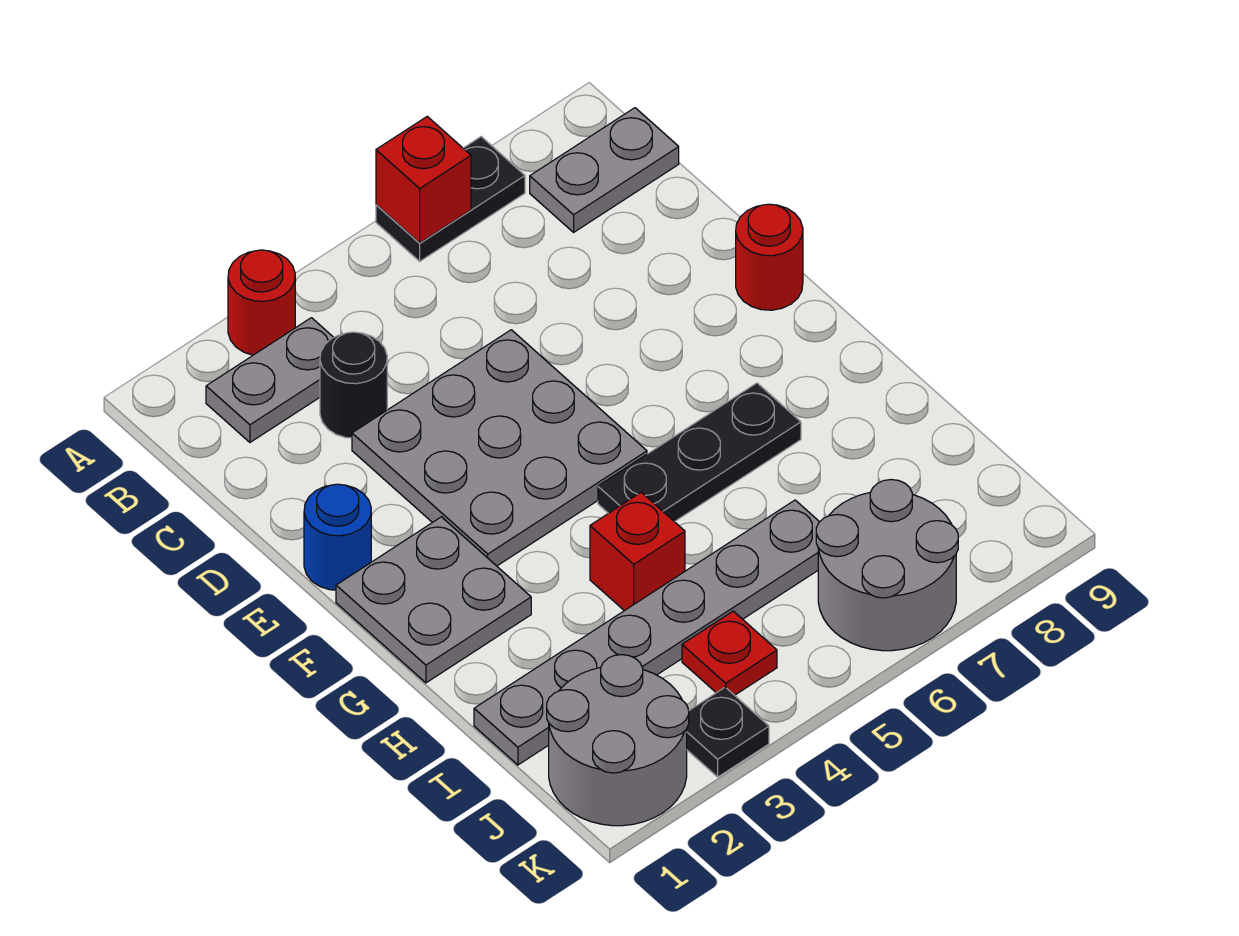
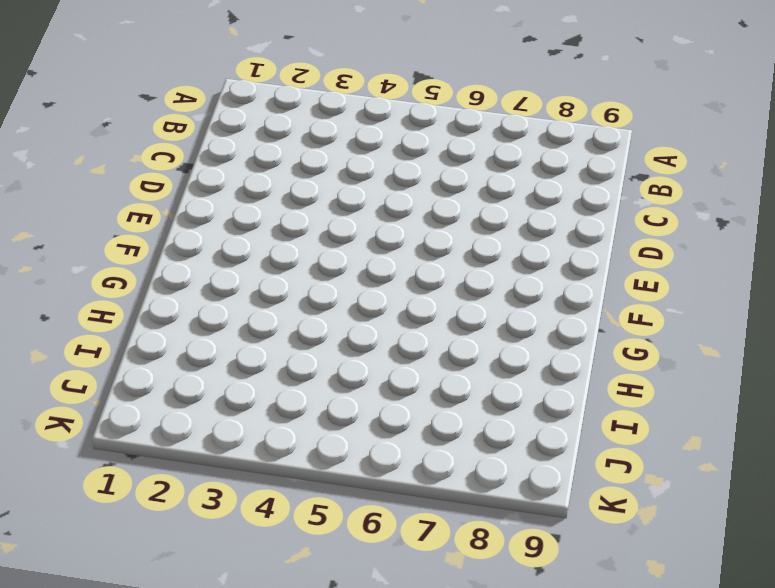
none -> red 1x1 round brick [228,250,295,355]
none -> black 1x2 plate [376,137,525,261]
none -> grey 1x2 plate [206,318,334,442]

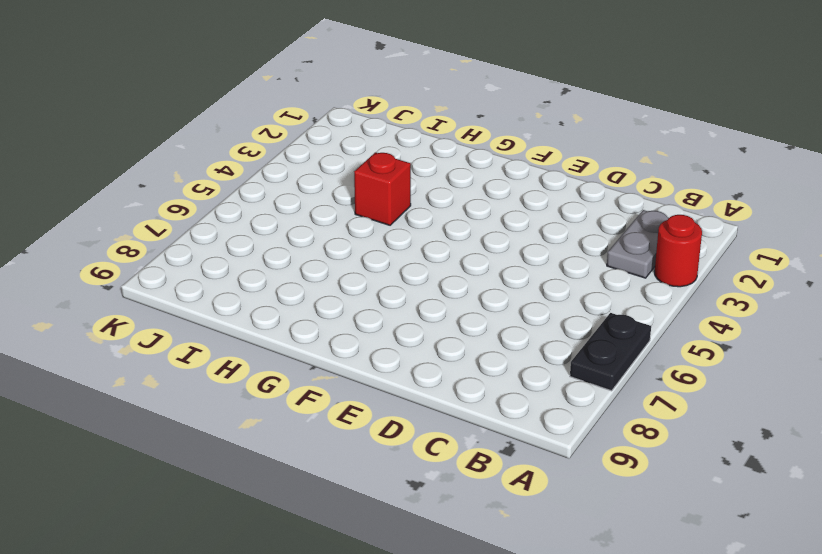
none -> grey 1x2 plate [530,108,679,232]
none -> black 1x1 round brick [320,332,387,438]
none -> grey 3x3 plate [352,330,647,566]

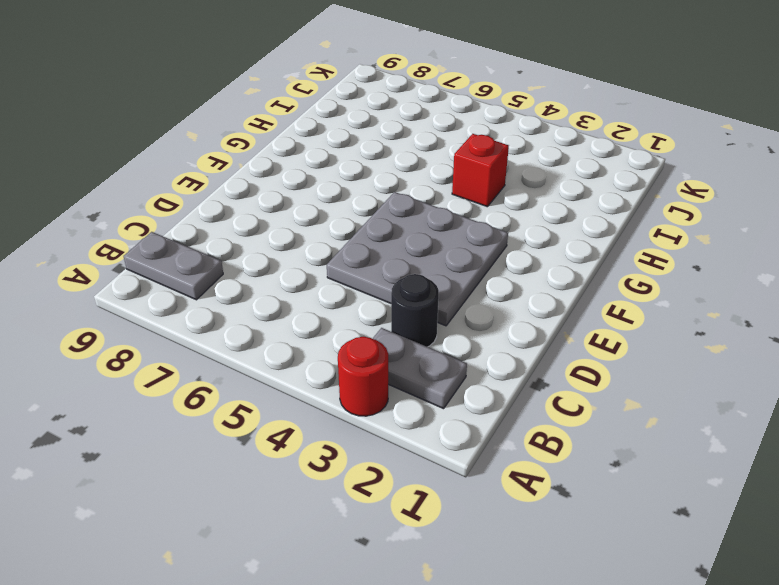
none -> black 1x2 plate [376,137,525,261]
none -> blue 1x1 round brick [304,484,371,590]
none -> red 1x1 round brick [736,204,803,310]

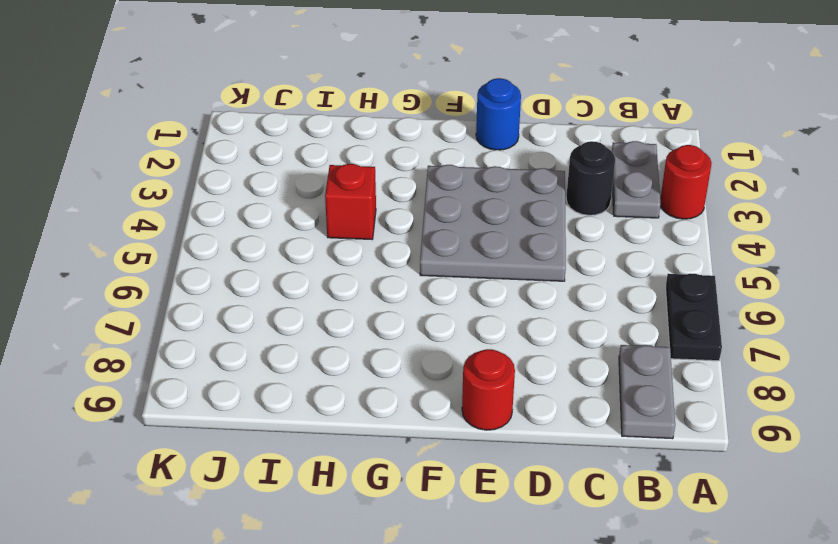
none -> grey 2x2 plate [336,517,531,683]
none -> black 1x3 plate [598,383,801,522]
none -> grey 1x6 plate [474,500,819,765]

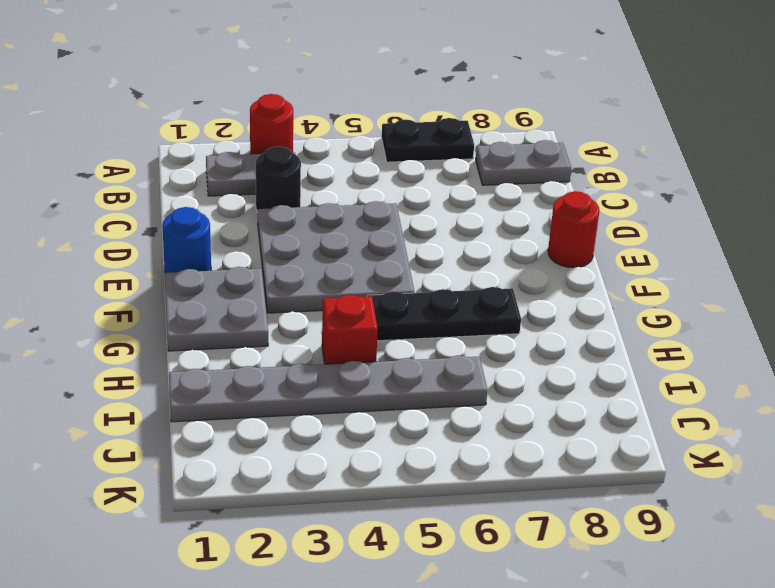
none -> grey 2x2 round brick [547,655,689,826]
none -> red 1x1 plate [682,611,777,695]
none -> grey 2x2 round brick [816,480,958,651]

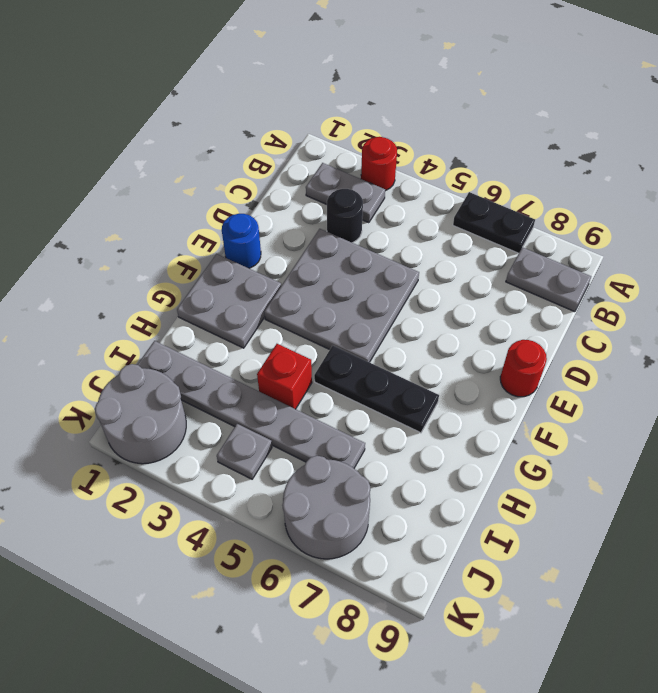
grey 1x1 plate [217,424,272,479] -> red 1x1 plate [682,611,777,695]
none -> black 1x1 plate [687,687,769,777]
none -> red 1x1 brick [376,116,471,243]

